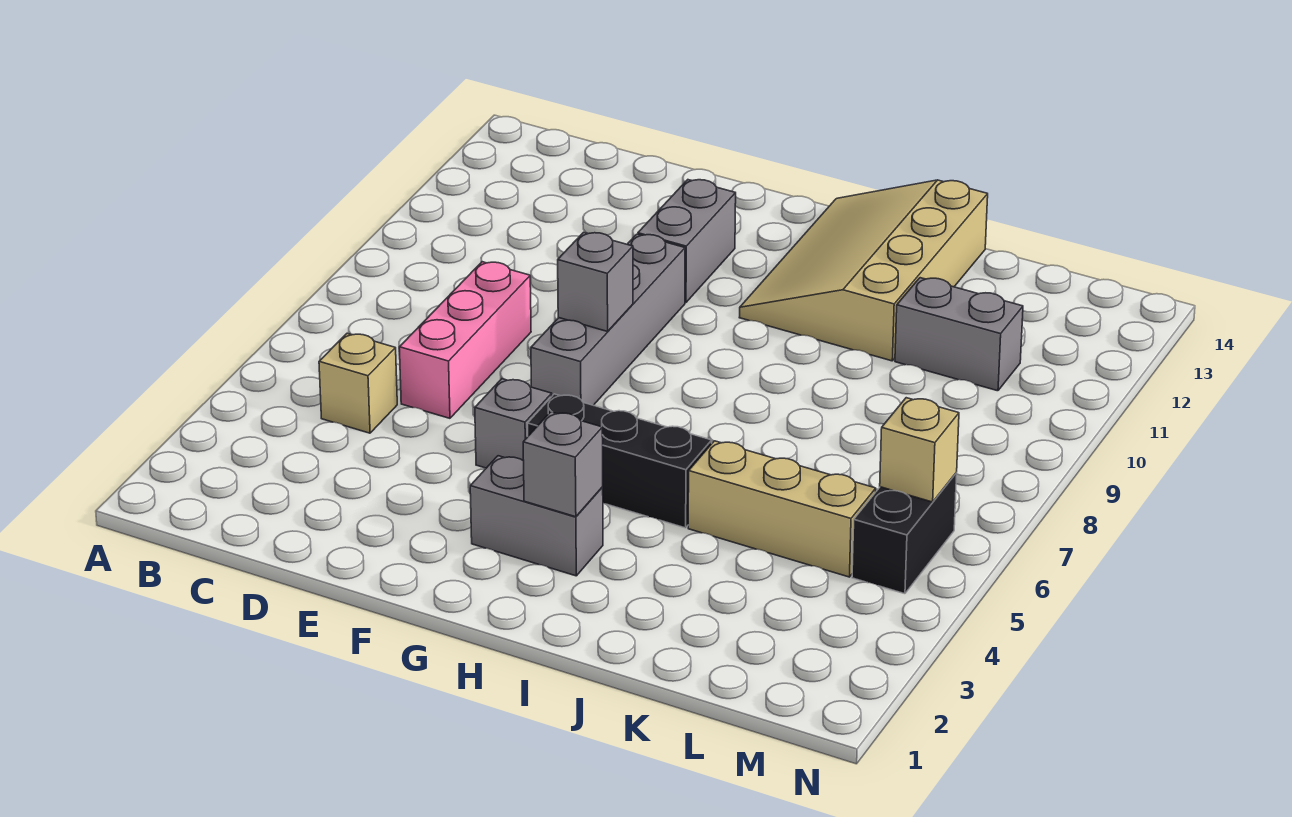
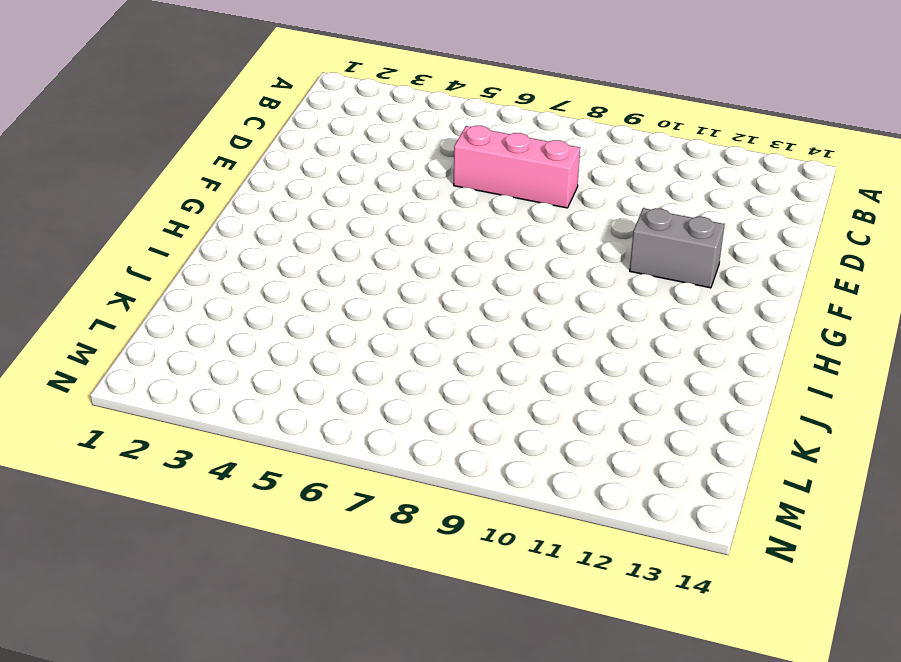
none -> tan 1x1 brick [319,333,397,433]
none -> grey 1x1 brick [475,379,552,468]
none -> grey 1x4 brick [531,234,685,405]

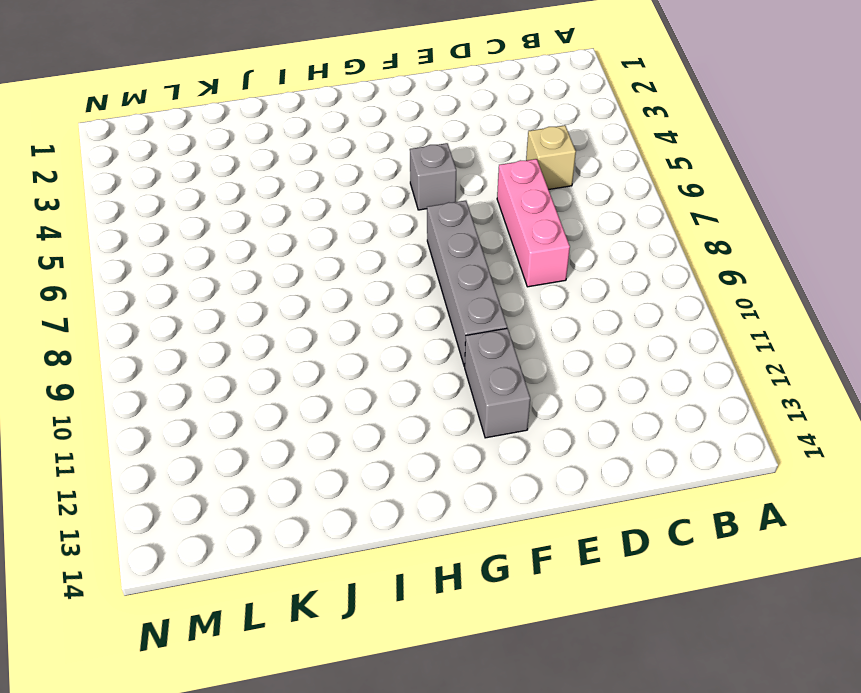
none -> grey 1x2 brick [470,456,603,576]
none -> black 1x3 brick [528,394,712,528]
none -> tan 3x4 slope [739,180,988,361]

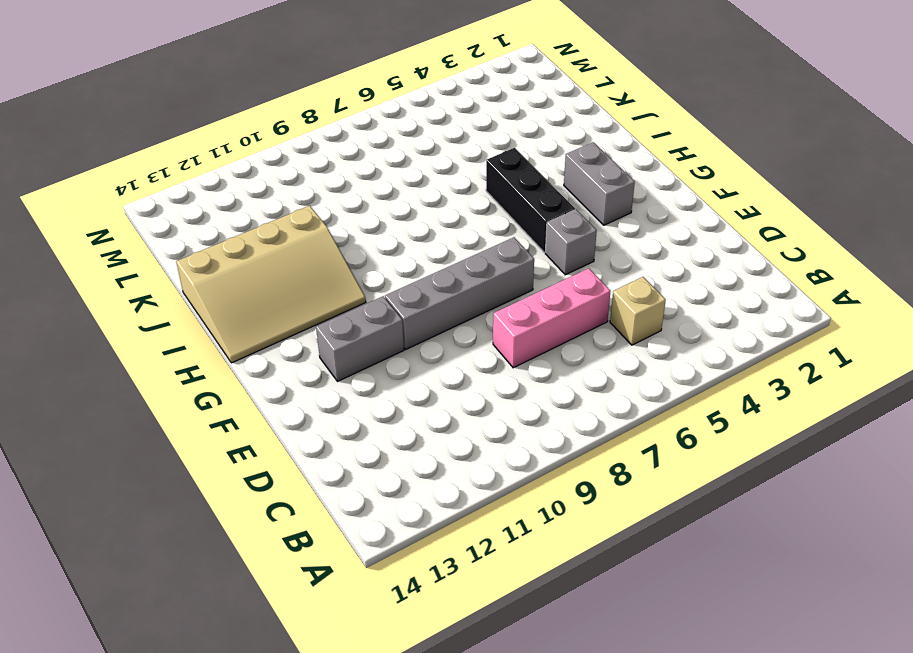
none -> tan 1x3 brick [688,441,876,577]
none -> grey 1x2 brick [895,278,1023,391]
none -> black 1x2 brick [852,473,957,594]

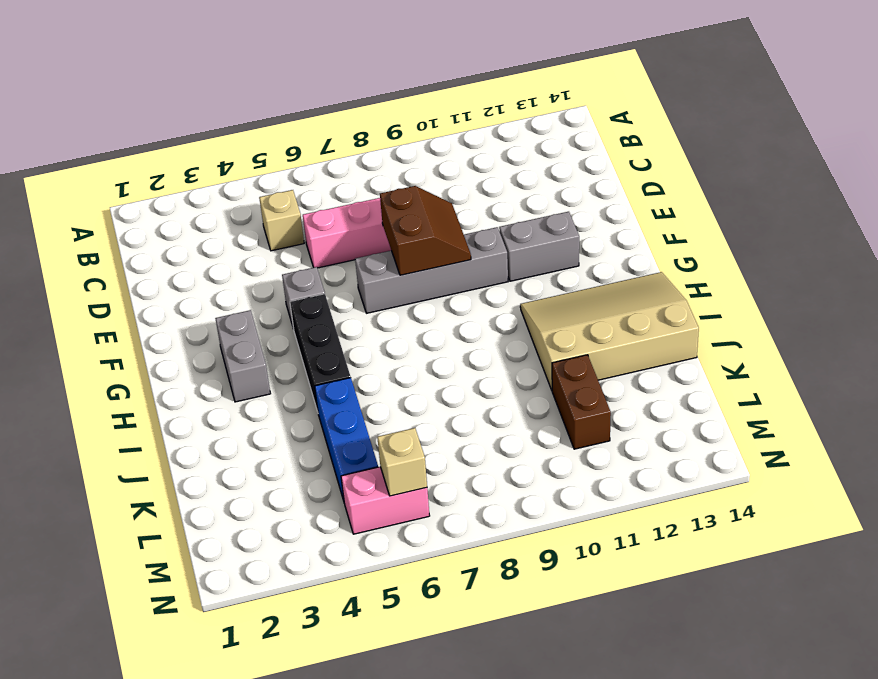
brown 2x2 slope [380,186,471,275] -> grey 1x1 brick [558,232,633,331]
blue 1x3 brick [315,378,378,501] -> tan 1x3 brick [688,441,876,577]
brown 1x2 brick [552,355,611,449] -> grey 1x2 brick [895,278,1023,391]
pink 1x2 brick [341,467,430,534] -> black 1x2 brick [852,473,957,594]
none -> grey 1x1 brick [523,412,603,517]

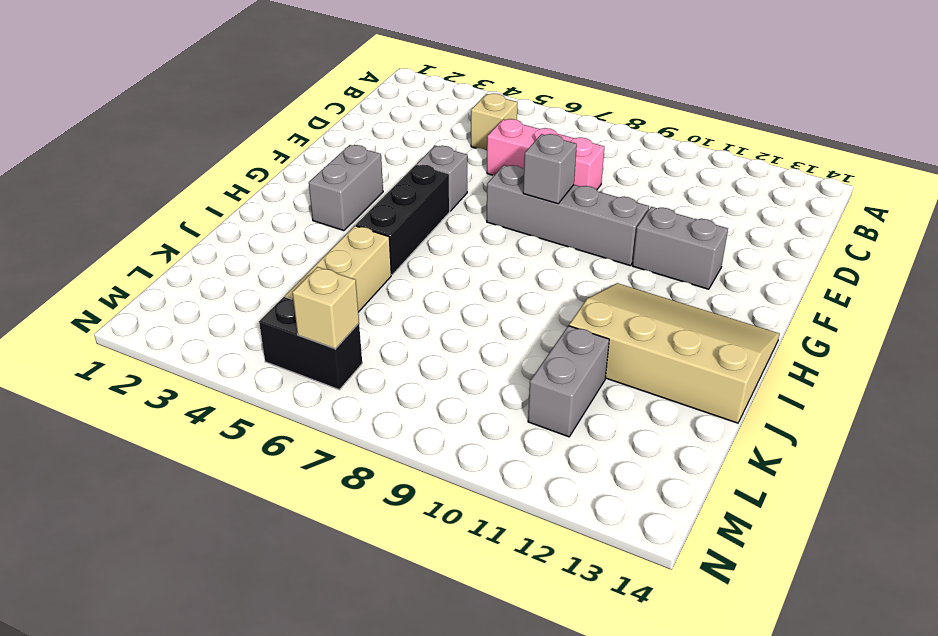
none -> grey 1x1 brick [523,412,603,517]

